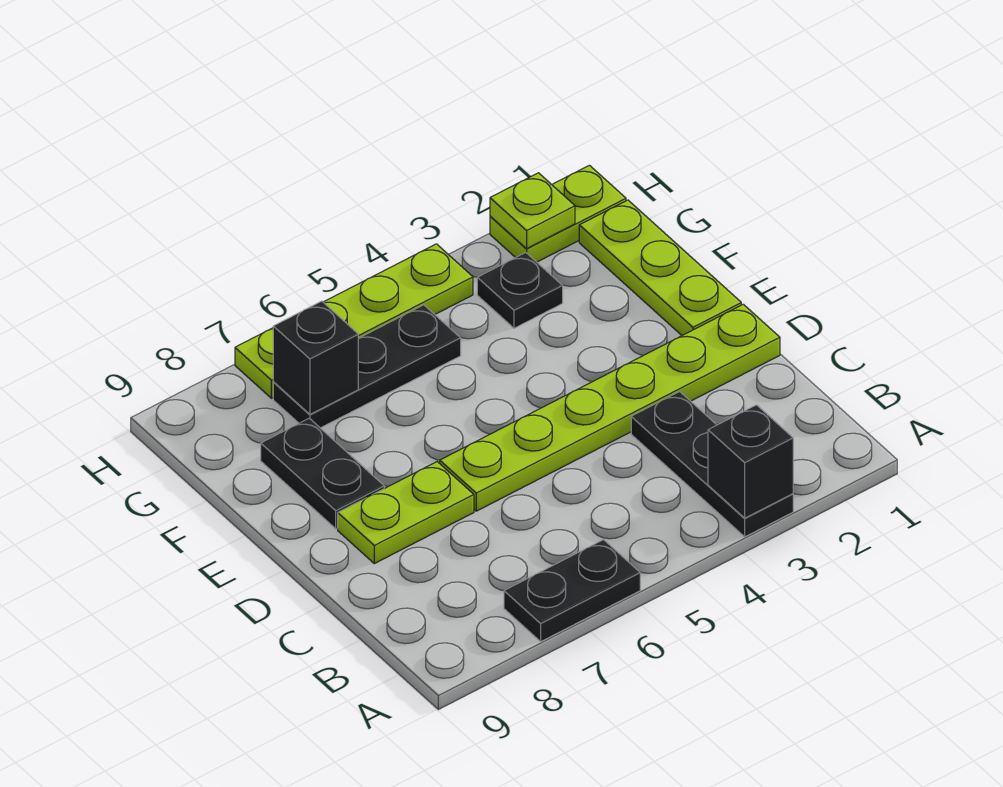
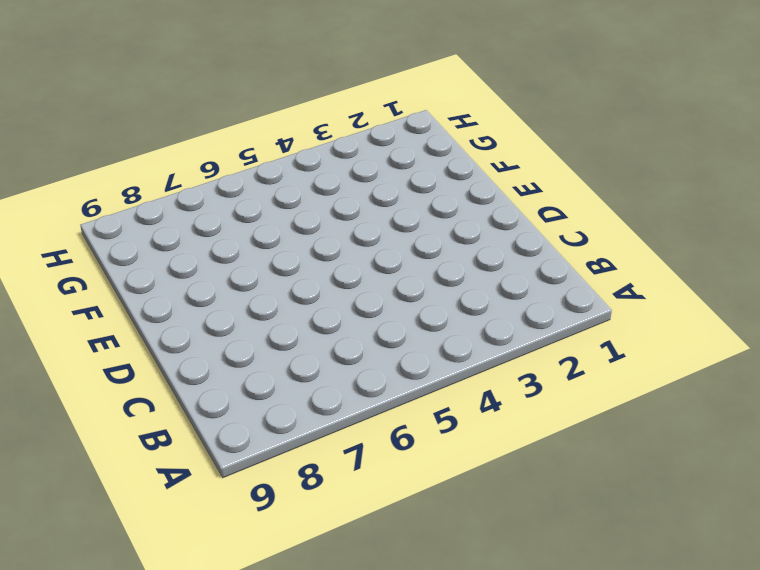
none -> black 1x3 plate [631,392,793,537]
none -> black 1x2 plate [504,540,640,641]
none -> lime 1x6 plate [440,304,780,511]

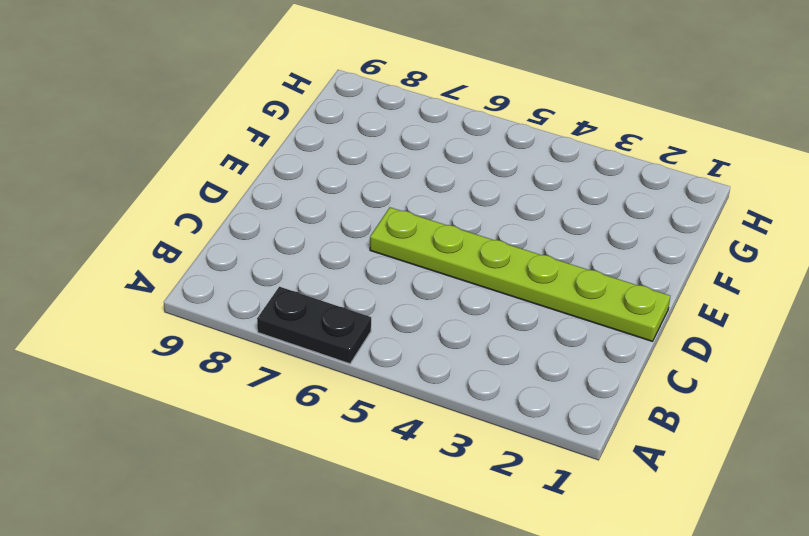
none -> black 1x3 plate [631,392,793,537]
none -> lime 1x2 plate [338,462,474,564]
none -> lime 1x3 plate [579,200,741,335]

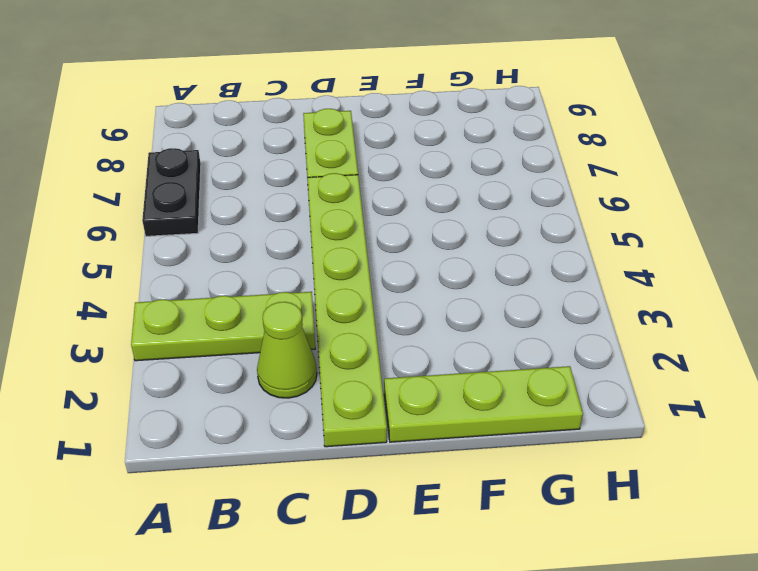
lime 1x3 plate [131,292,315,361] -> black 1x3 plate [631,392,793,537]
lime 1x1 cone [257,302,317,398] -> none
none -> black 1x2 plate [261,418,384,529]
none -> black 1x1 plate [477,253,563,328]
none -> black 1x3 plate [273,305,461,428]

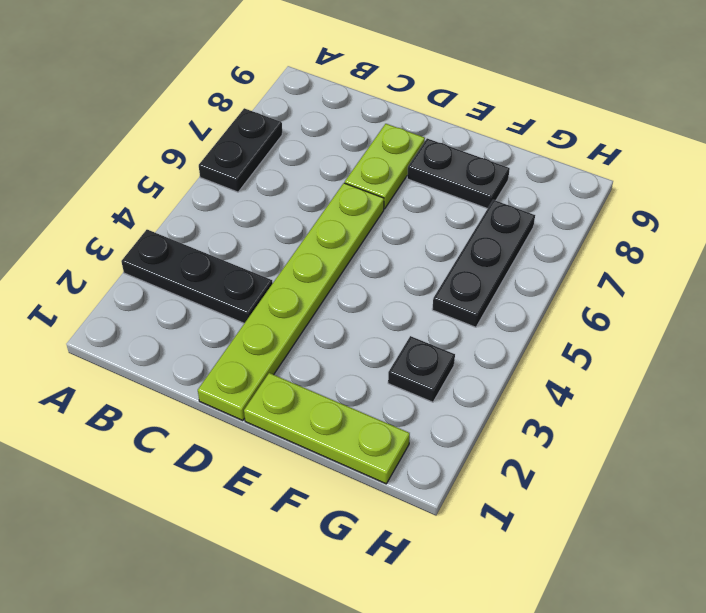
none -> lime 1x2 plate [490,165,626,262]
none -> lime 1x4 plate [235,244,473,398]
none -> black 1x1 brick [708,405,793,518]

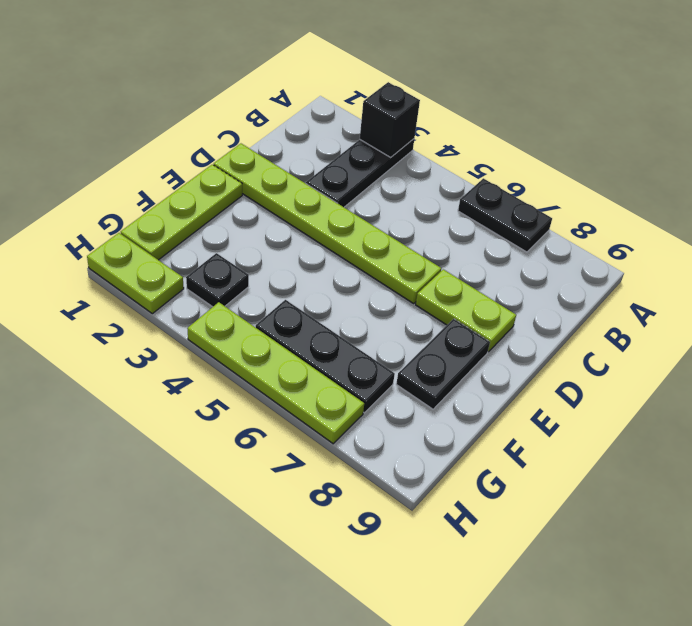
none -> black 1x1 brick [273,301,358,414]
none -> lime 1x1 plate [490,173,575,249]

